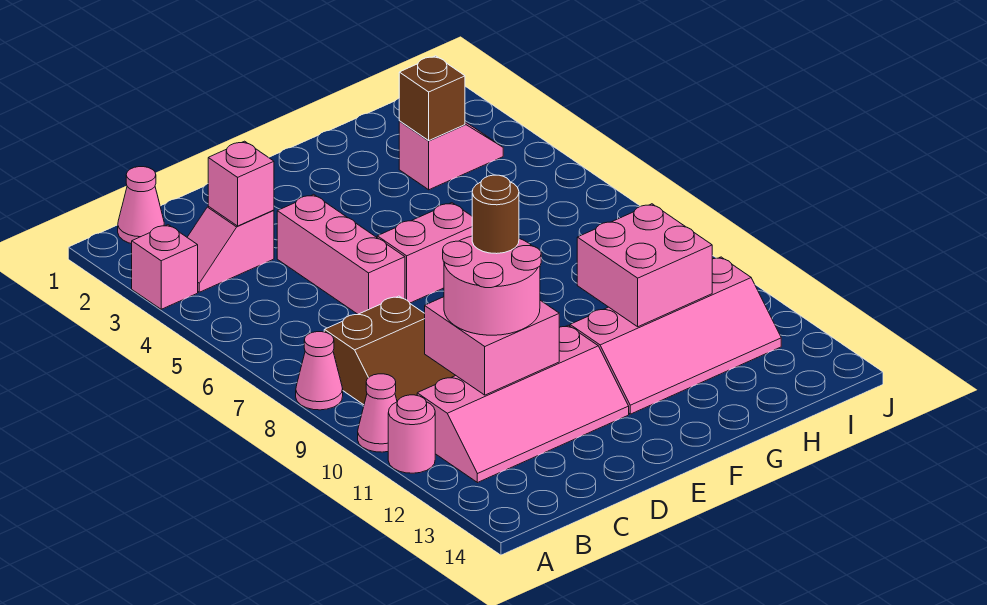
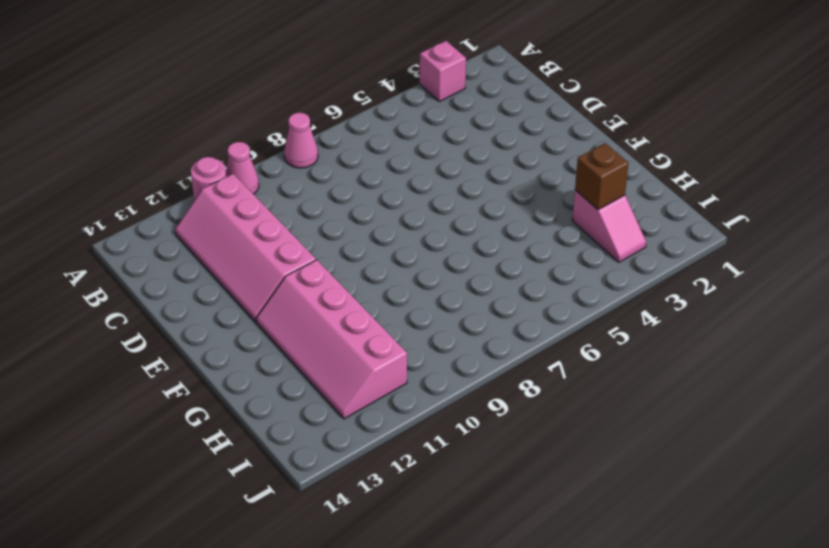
none -> pink 1x1 cone [118,167,164,244]
none -> pink 1x2 slope [187,206,274,292]
none -> brown 2x2 slope [324,296,455,405]

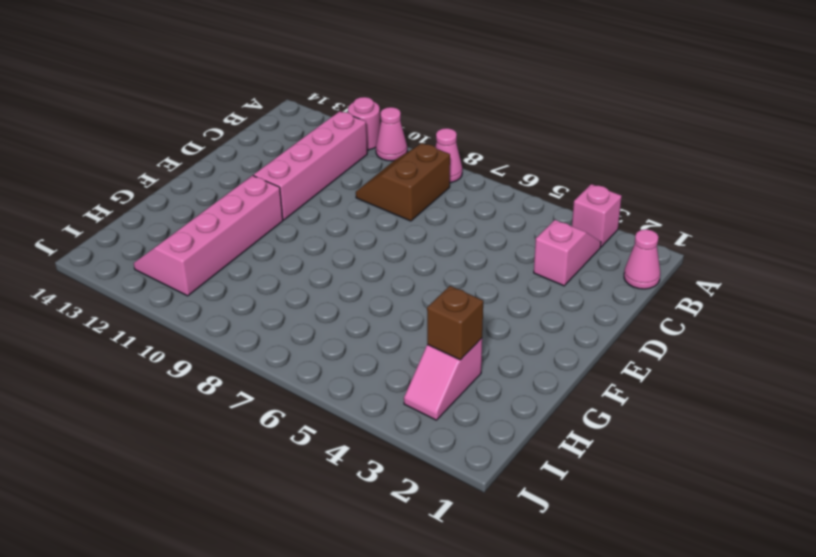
none -> pink 1x3 brick [277,194,405,314]
none -> pink 1x2 brick [377,203,472,303]
none -> pink 1x1 brick [208,141,274,226]

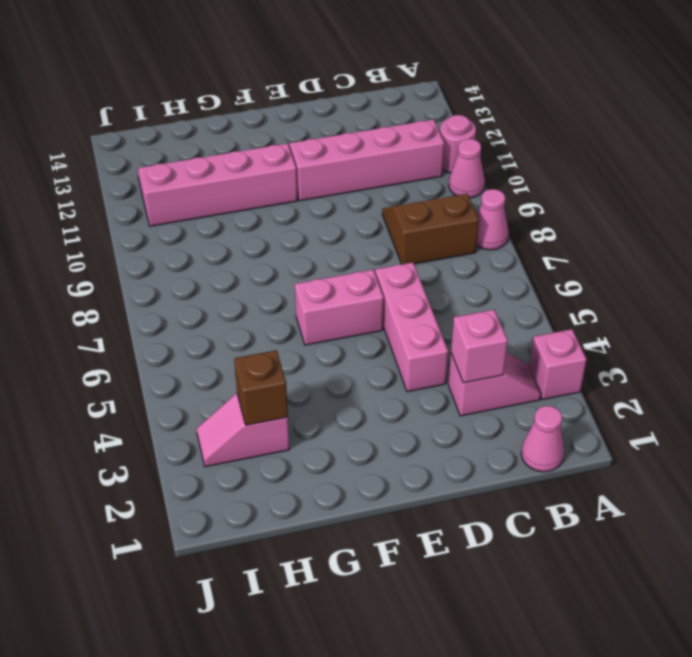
none -> pink 2x2 brick [425,297,559,395]
none -> pink 2x2 brick [577,204,712,327]
none -> pink 2x2 round brick [443,236,541,335]

